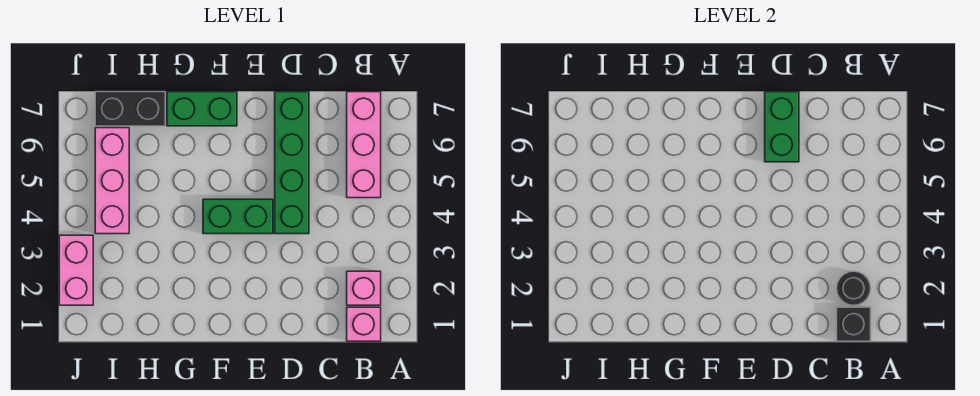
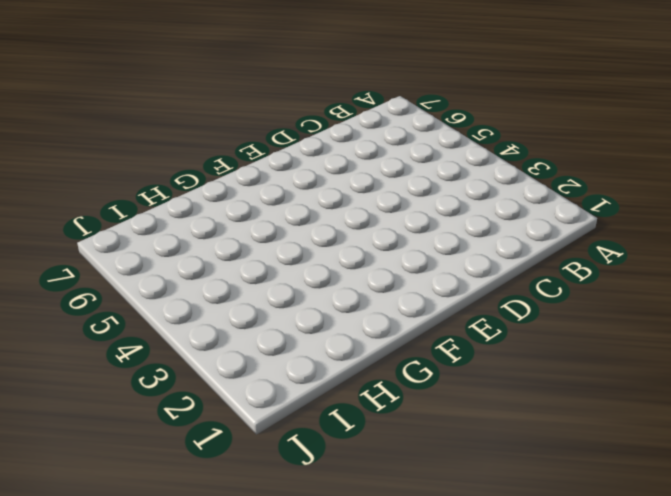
none -> pink 1x1 brick [347,307,381,341]
none -> pink 1x1 brick [347,271,381,305]
none -> pink 1x3 brick [347,92,381,198]

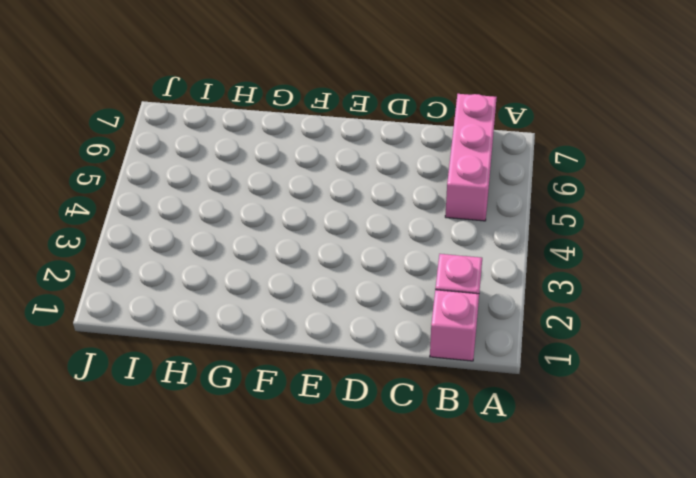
none -> green 1x4 brick [275,92,309,234]
none -> green 1x2 brick [203,199,273,234]
none -> green 1x2 brick [167,92,237,126]

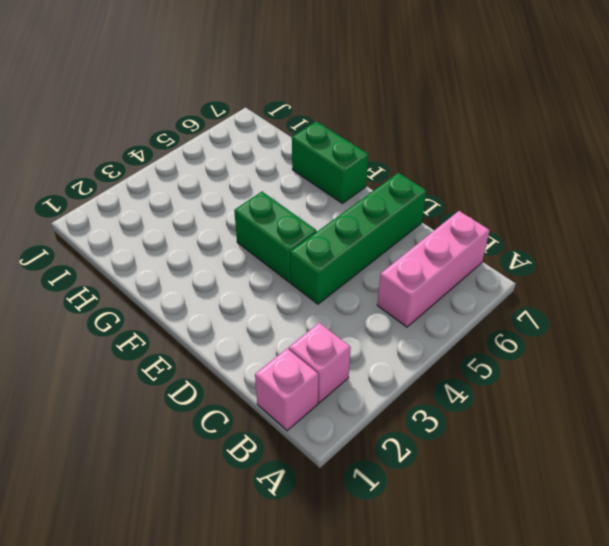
none -> black 1x2 brick [95,92,165,126]
none -> pink 1x3 brick [95,128,129,234]
none -> pink 1x2 brick [59,235,93,305]

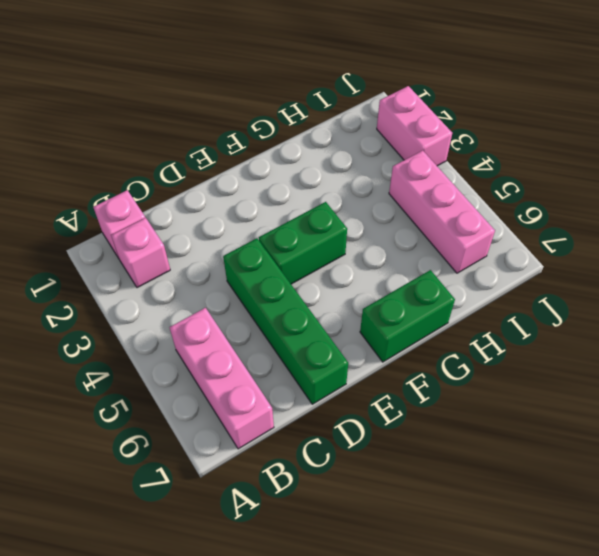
none -> black 1x2 brick [95,92,165,126]
none -> black 1x1 brick [837,307,871,341]
none -> black 1x1 round brick [837,271,871,305]

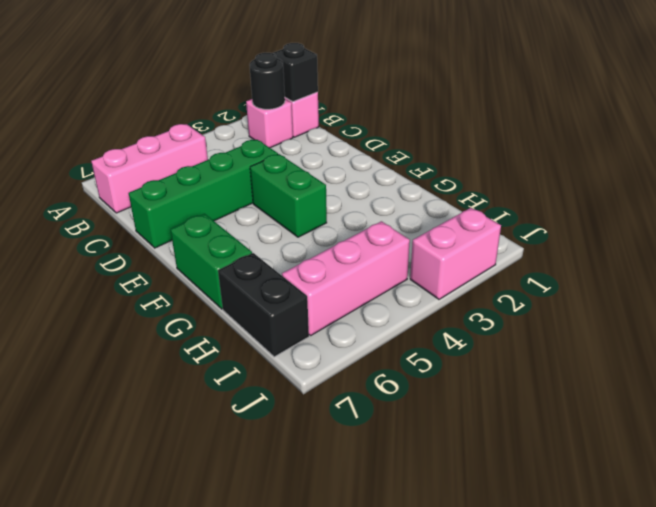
none -> green 1x2 brick [765,92,799,162]

